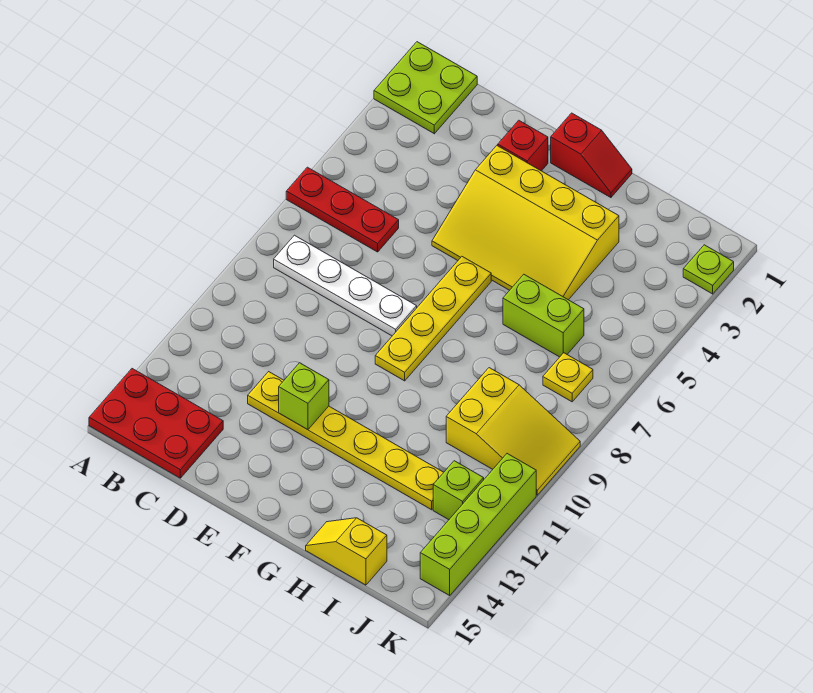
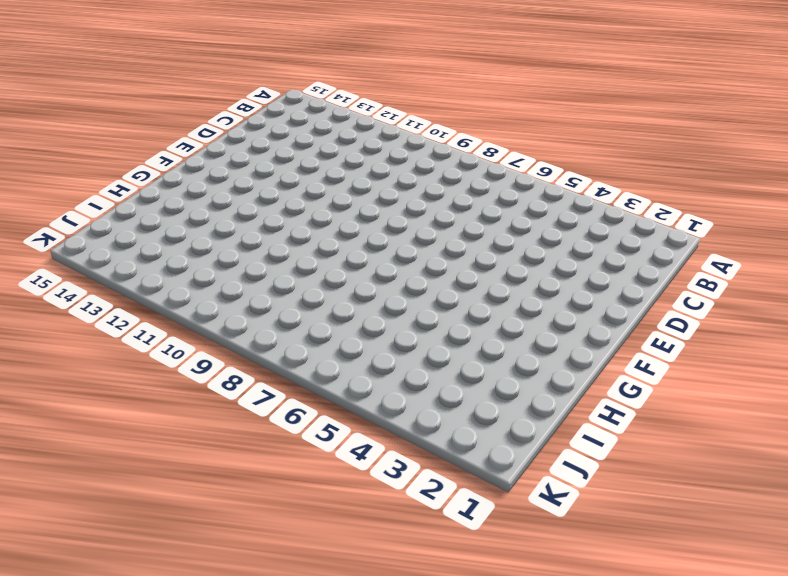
none -> lime 2x2 plate [374,42,477,134]
none -> red 1x3 plate [286,167,399,252]
none -> red 2x3 plate [89,369,223,478]

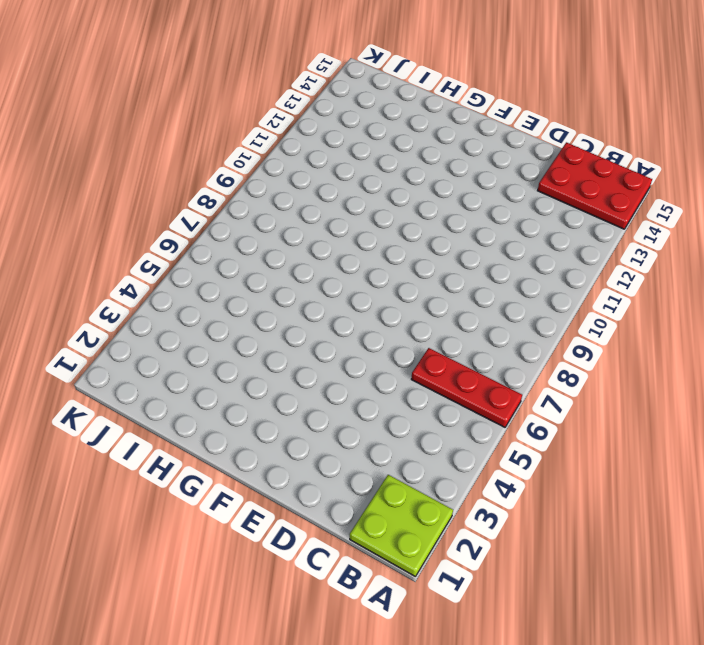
none -> white 1x4 plate [274,235,417,336]
none -> yellow 1x6 plate [248,372,444,510]
none -> red 1x1 brick [498,120,548,171]

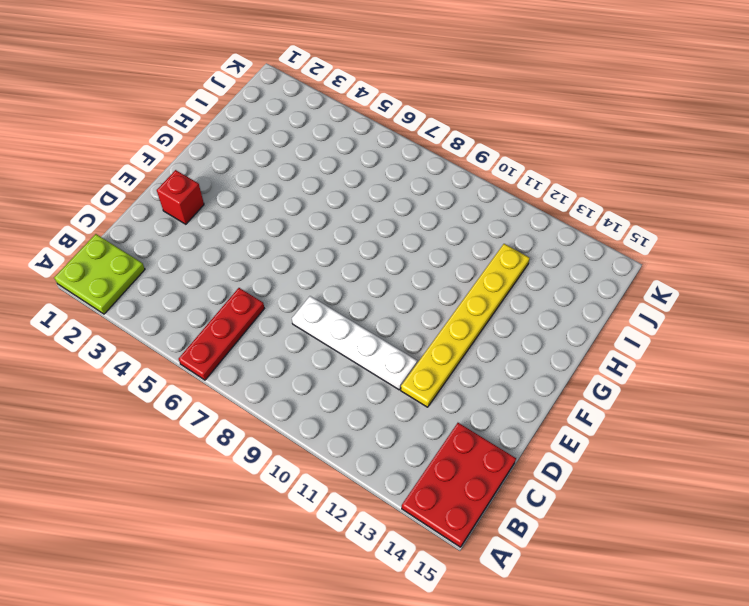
white 1x4 plate [292,296,417,390] -> white 1x4 plate turned to [274,235,417,336]
none -> yellow 3x4 slope [432,146,619,300]
none -> red 1x2 slope [551,113,632,198]
none -> yellow 1x4 plate [375,257,491,381]

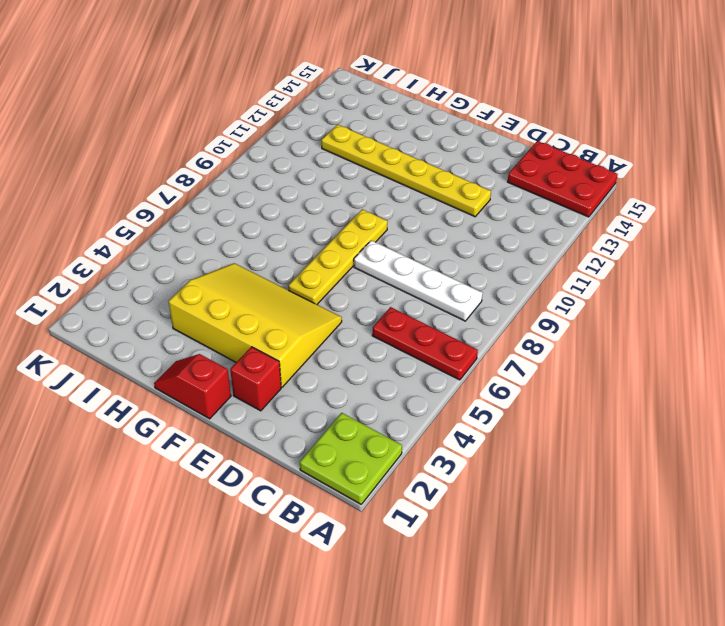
none -> lime 1x2 brick [503,275,584,357]
none -> yellow 1x2 slope [306,518,387,585]
none -> yellow 2x3 slope [446,368,580,495]

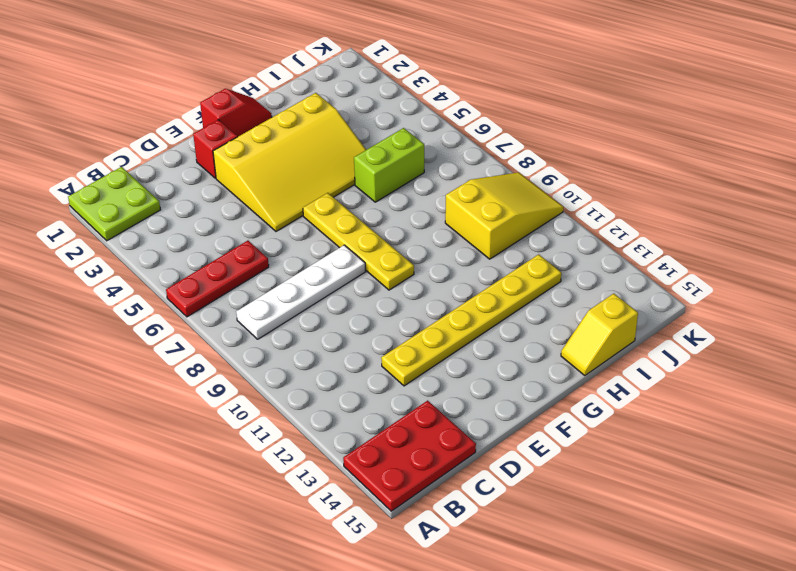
none -> yellow 1x1 plate [543,353,593,402]
none -> lime 1x1 brick [433,461,484,520]
none -> lime 1x1 plate [683,245,734,294]

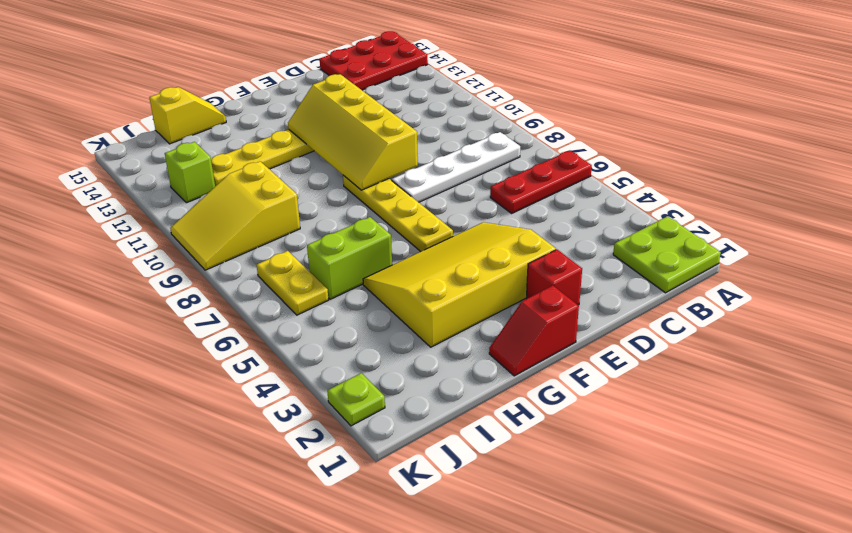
yellow 2x4 slope [288,74,418,190] -> lime 1x1 brick [279,363,329,430]
yellow 1x2 plate [257,251,328,315] -> yellow 1x1 plate [543,353,593,402]
none -> lime 1x4 brick [420,454,536,595]

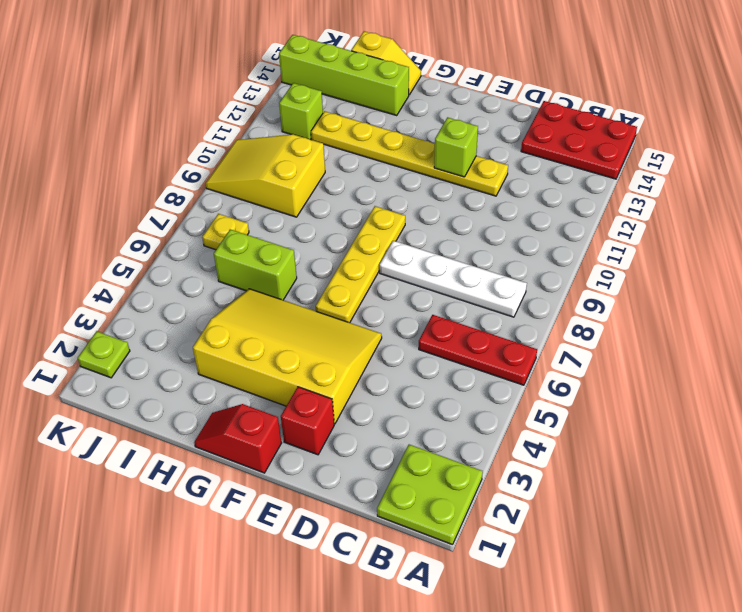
lime 1x4 brick [279,35,409,115] -> lime 1x4 brick turned to [420,454,536,595]

